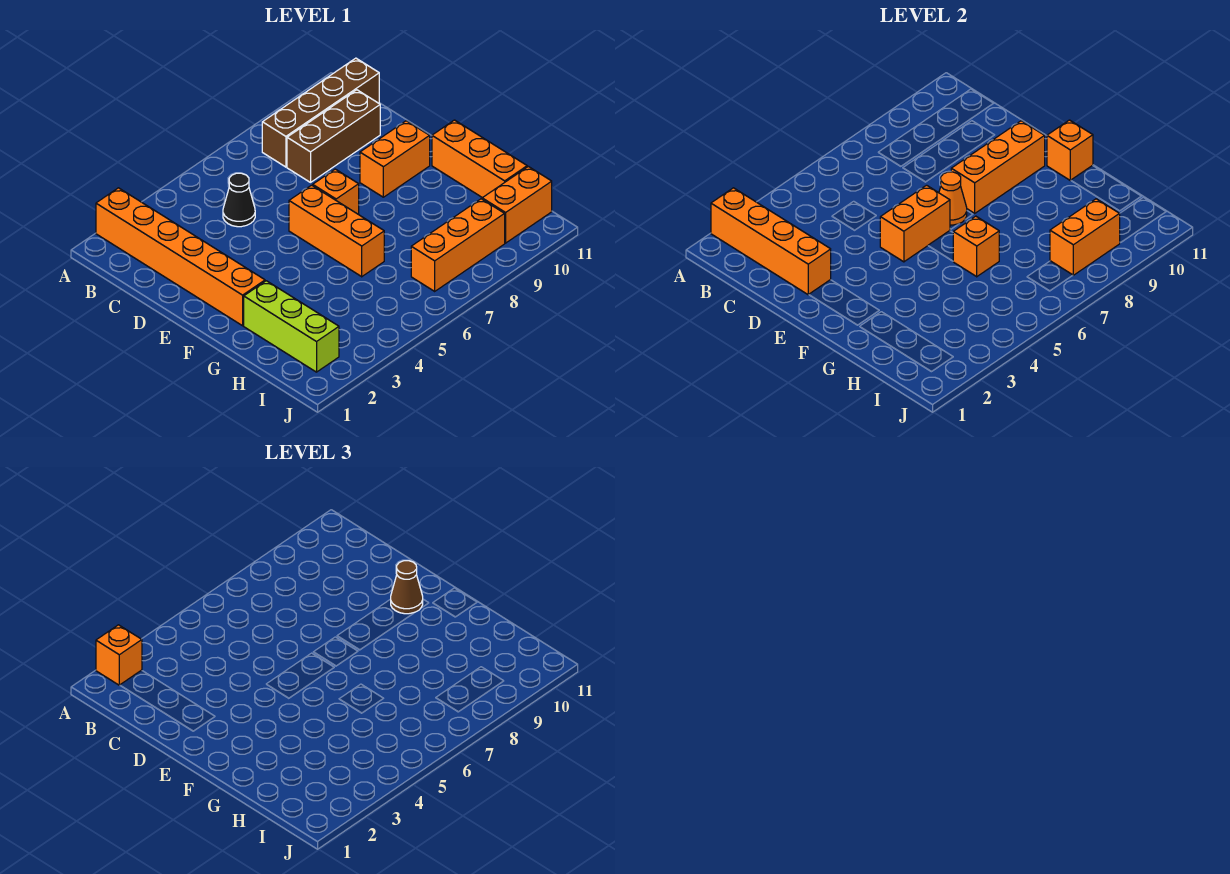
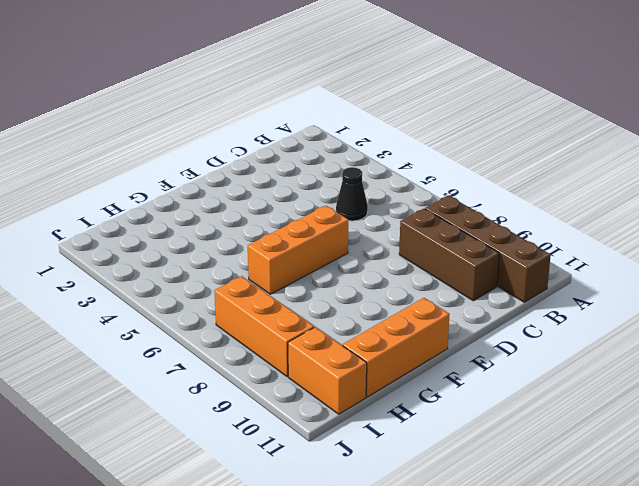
none -> orange 1x6 brick [96,188,265,326]
none -> orange 1x1 brick [313,169,359,214]
none -> orange 1x2 brick [360,121,430,197]

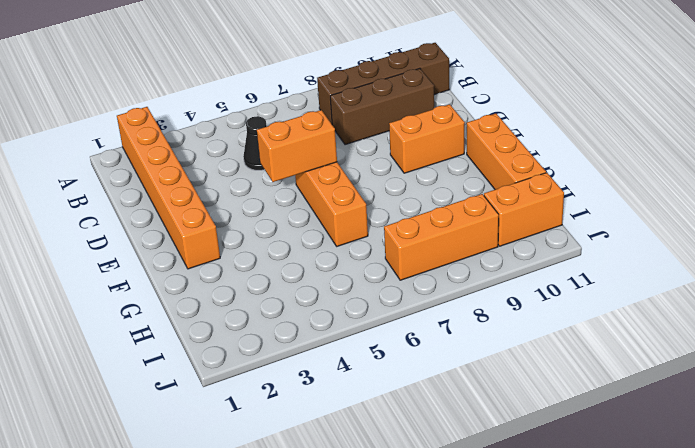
none -> orange 1x1 brick [313,169,359,214]
none -> lime 1x3 brick [244,281,339,372]
none -> orange 1x4 brick [711,188,831,295]

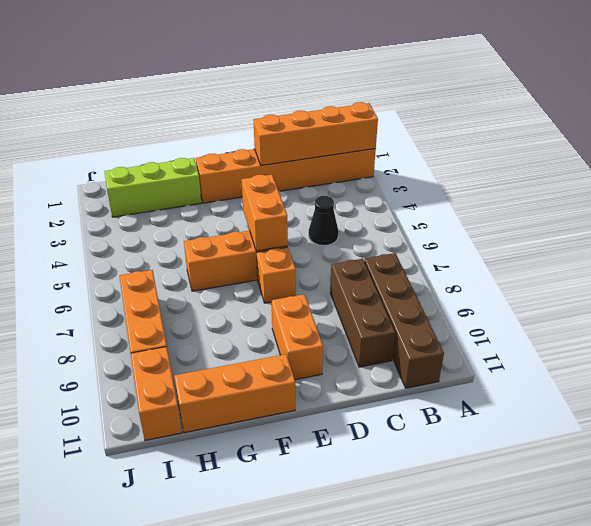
none -> orange 1x1 cone [939,172,967,225]
none -> orange 1x3 brick [951,121,1045,213]
none -> orange 1x1 brick [1047,120,1093,180]

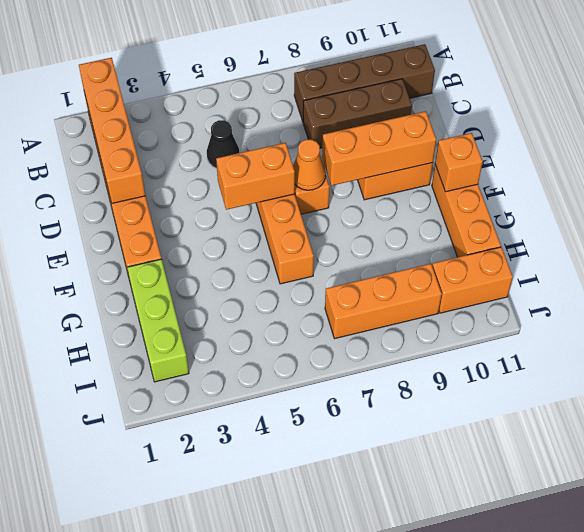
none -> orange 1x1 brick [953,216,999,277]
none -> orange 1x2 brick [1050,199,1120,275]
none -> orange 1x1 brick [96,625,142,685]

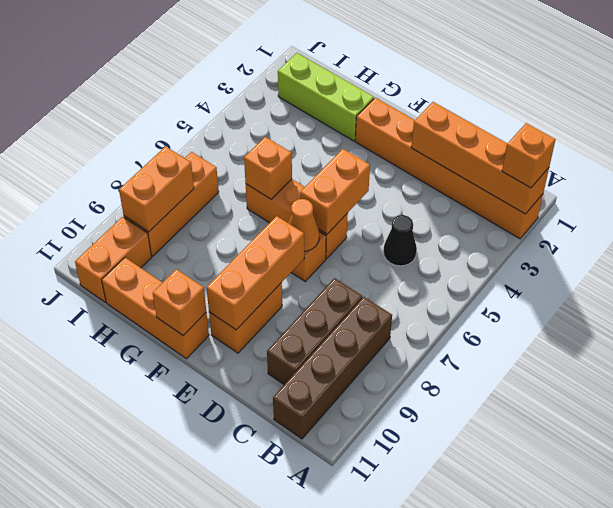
none -> brown 1x1 cone [391,561,423,614]

